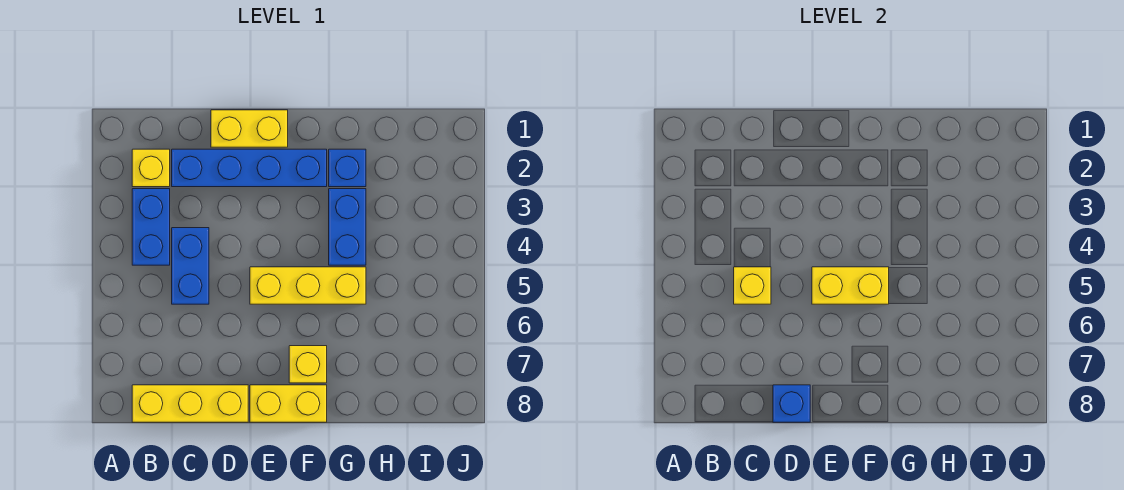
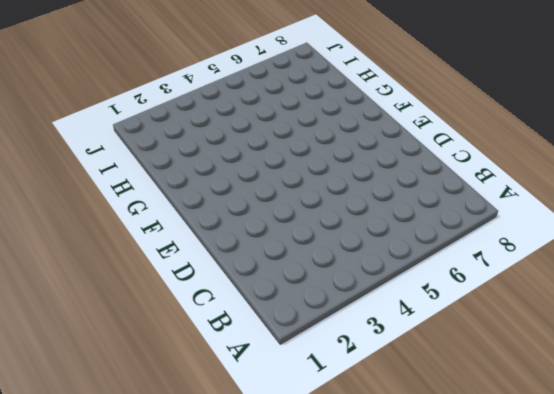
none -> yellow 1x1 brick [132,149,170,187]
none -> blue 1x2 brick [132,189,170,265]
none -> yellow 1x3 brick [132,385,248,422]

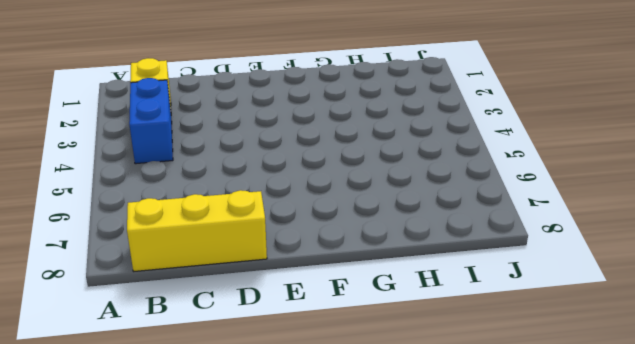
none -> blue 1x4 brick [172,149,327,187]
none -> blue 1x2 brick [172,228,209,304]
none -> yellow 1x2 brick [211,110,288,147]

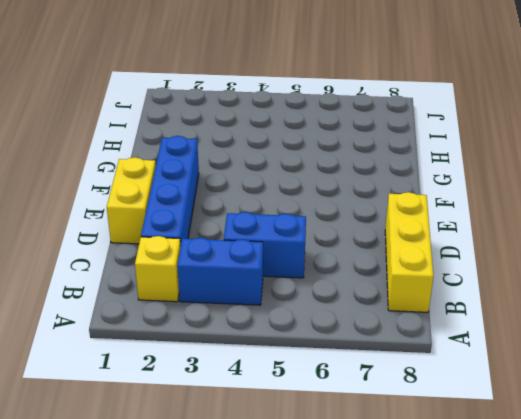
none -> yellow 1x3 brick [250,267,366,304]
none -> yellow 1x2 brick [250,385,327,422]
none -> yellow 1x1 brick [289,346,327,383]

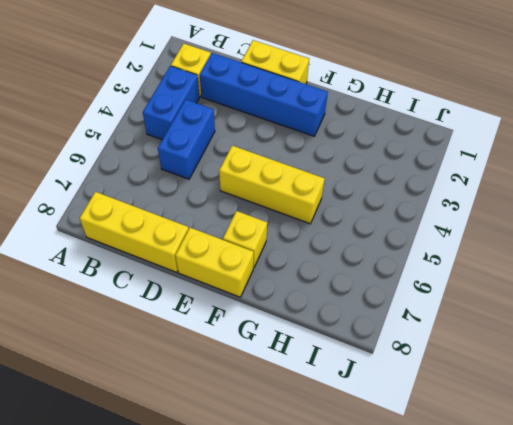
none -> blue 1x1 brick [329,149,366,187]
none -> blue 1x2 brick [329,189,366,265]
none -> yellow 1x1 brick [734,267,771,304]

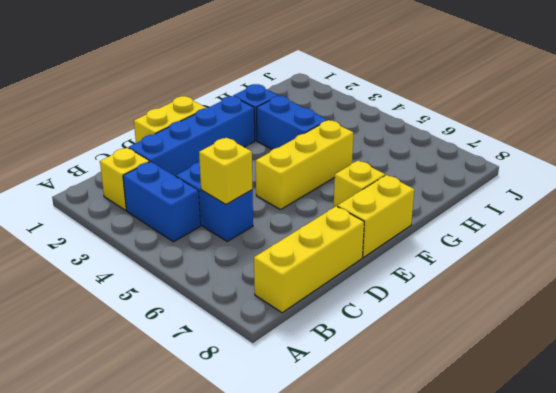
none -> blue 1x1 brick [773,385,810,422]
none -> yellow 1x2 brick [812,267,889,304]

